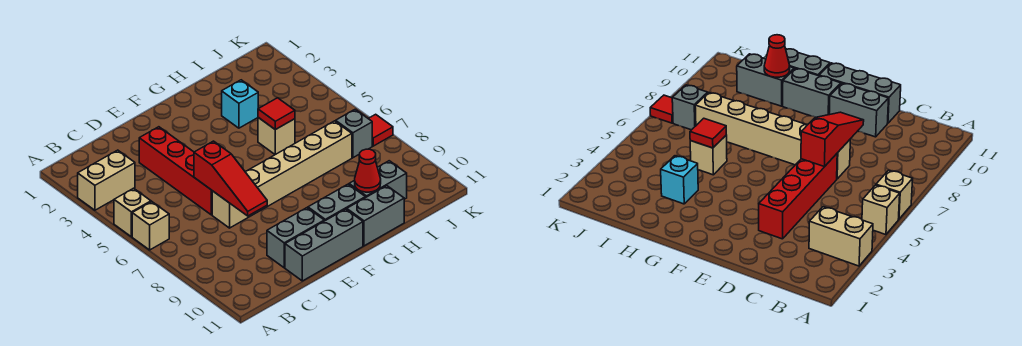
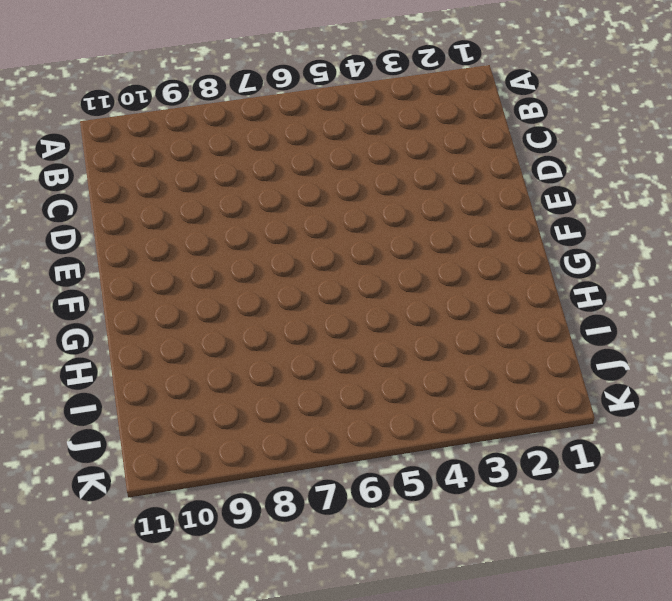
none -> tan 1x2 brick [78,150,135,210]
none -> tan 1x1 brick [114,188,151,237]
none -> tan 1x1 brick [132,202,169,250]

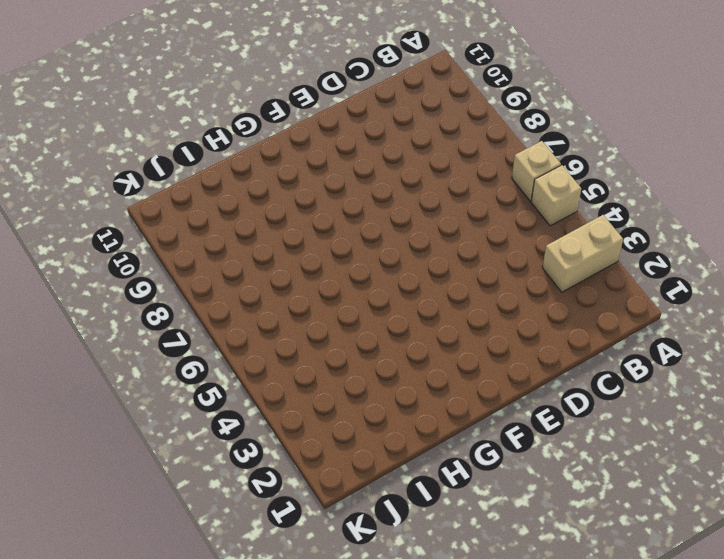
none -> red 1x4 brick [139,127,212,215]
none -> tan 1x6 brick [212,121,352,228]
none -> grey 1x2 brick [267,208,324,268]

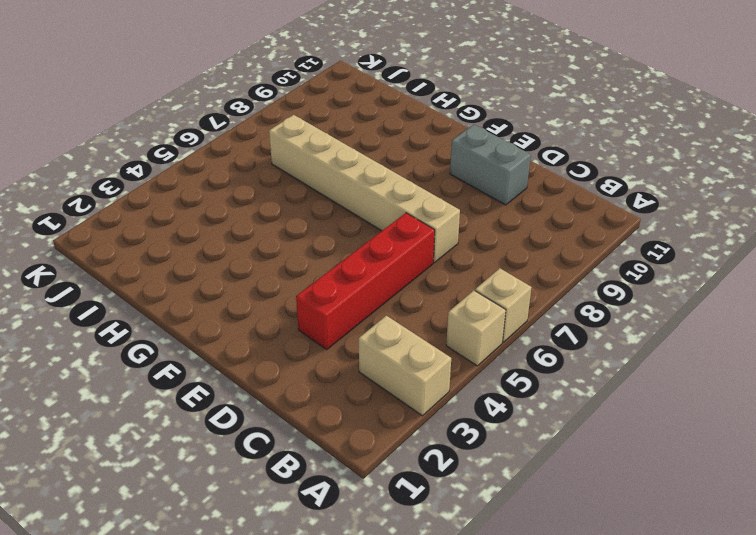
none -> grey 1x3 brick [285,209,363,281]
none -> grey 1x2 brick [308,184,365,221]
none -> grey 1x2 brick [347,186,404,246]

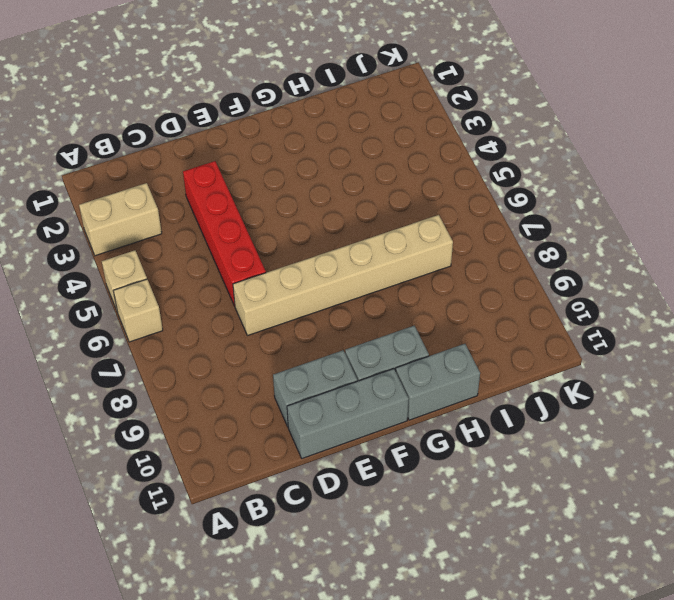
none -> cyan 1x1 brick [222,80,258,128]
none -> tan 1x1 brick [258,118,295,154]
none -> grey 1x2 brick [349,161,407,199]

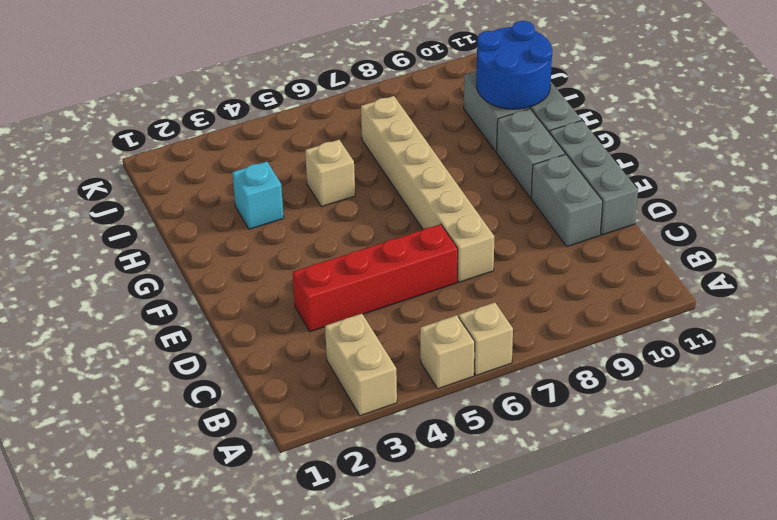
blue 2x2 round brick [477,21,552,109] -> red 1x1 cone [355,149,381,192]
none -> grey 1x1 brick [336,109,372,158]
none -> red 1x1 tile [368,114,393,146]
none -> red 1x3 slope [194,141,267,216]

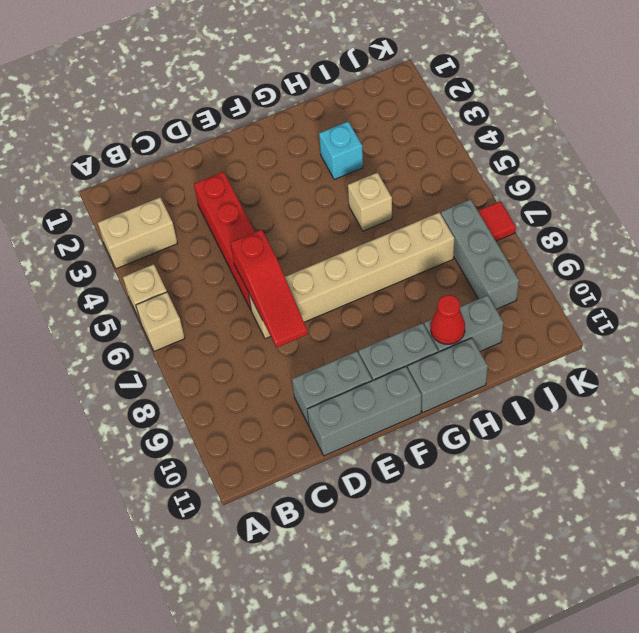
grey 1x3 brick [441,199,519,309] -> grey 1x1 brick [336,109,372,158]
none -> red 1x1 tile [258,98,295,130]

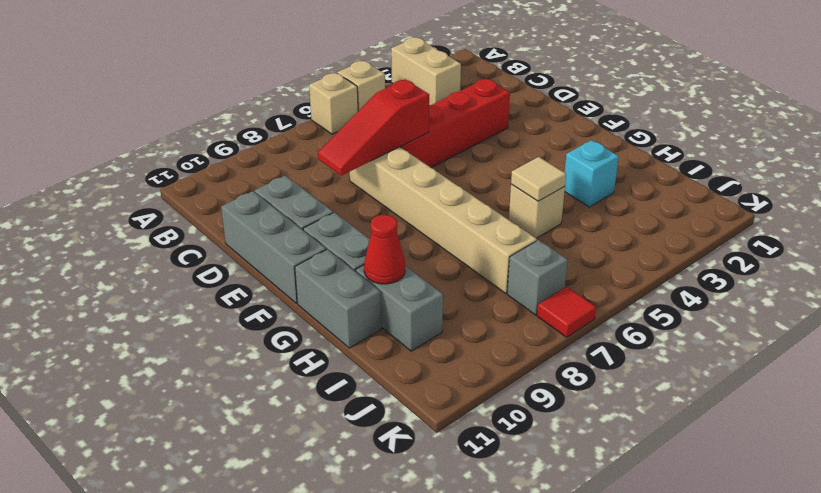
tan 1x1 tile [511,157,566,201] -> red 1x1 tile [258,98,295,130]

